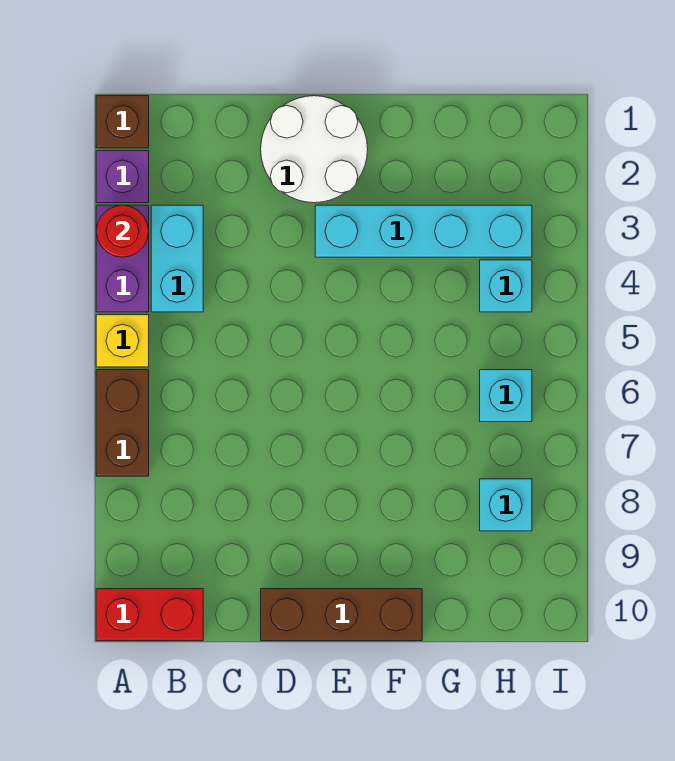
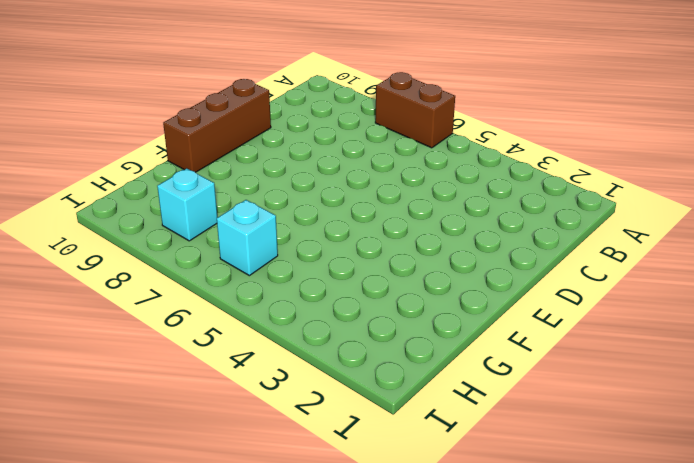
none -> brown 1x1 brick [96,96,149,148]
none -> purple 1x1 brick [96,151,149,203]
none -> purple 1x2 brick [96,205,149,312]

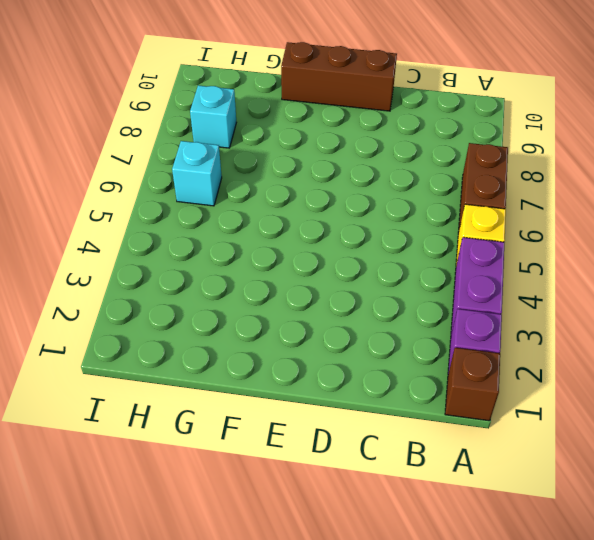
none -> red 1x2 brick [96,589,203,641]
none -> cyan 1x2 brick [151,205,203,312]
none -> white 2x2 round brick [261,96,368,203]

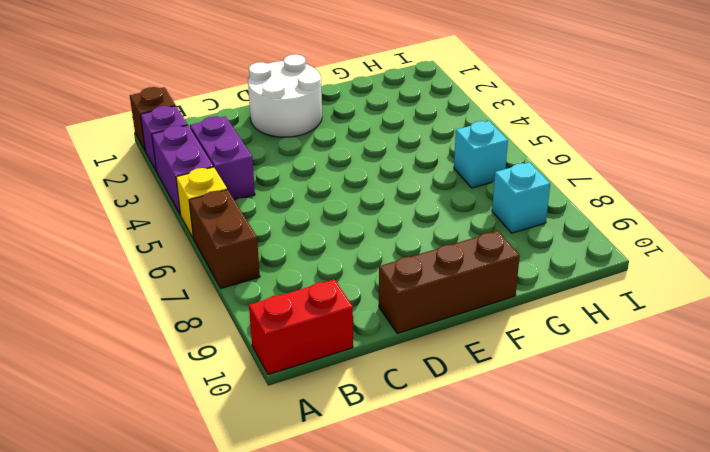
purple 1x2 brick [190,116,255,200] -> cyan 1x2 brick [151,205,203,312]
none -> cyan 1x4 brick [315,205,532,257]
none -> cyan 1x1 brick [480,260,532,312]
none -> red 1x1 round brick [96,205,149,257]

